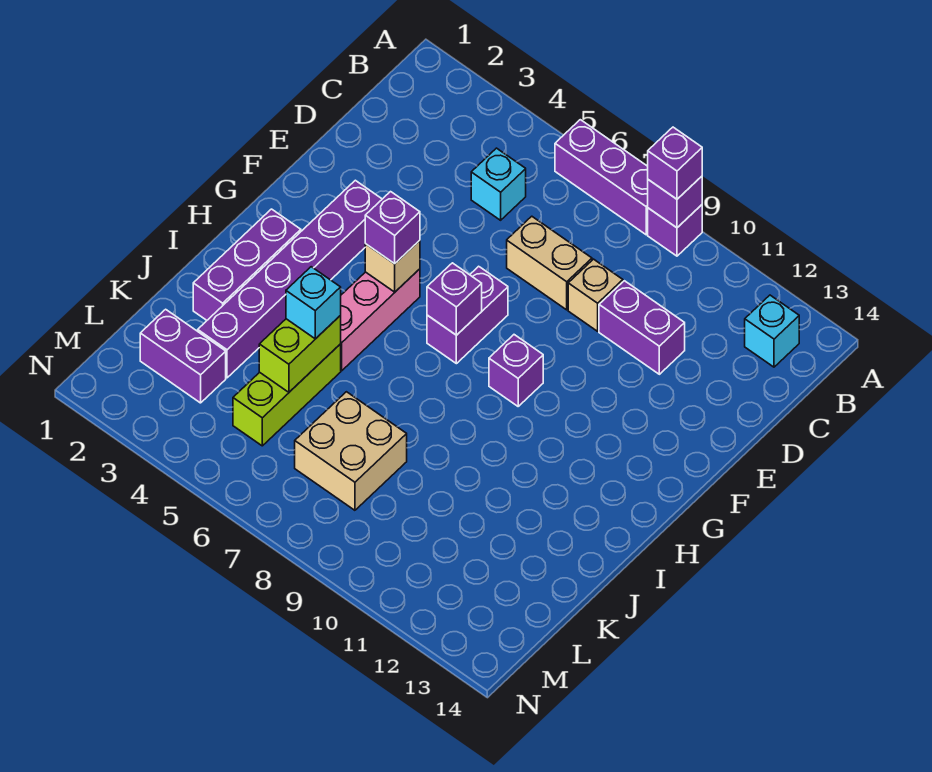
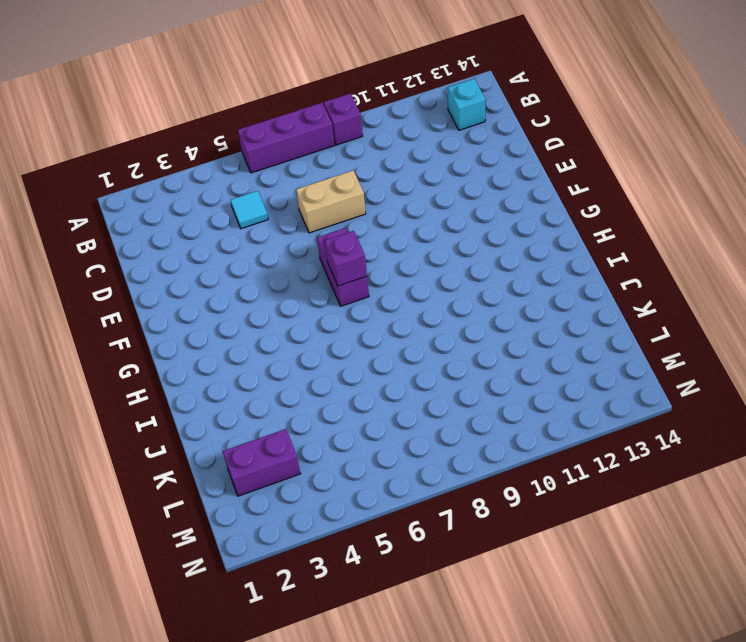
cyan 1x1 tile [230,191,268,229] -> cyan 1x1 brick [471,148,526,220]
none -> tan 1x1 brick [568,259,623,331]
none -> purple 1x2 brick [599,281,685,374]
none -> purple 1x6 brick [198,180,382,378]

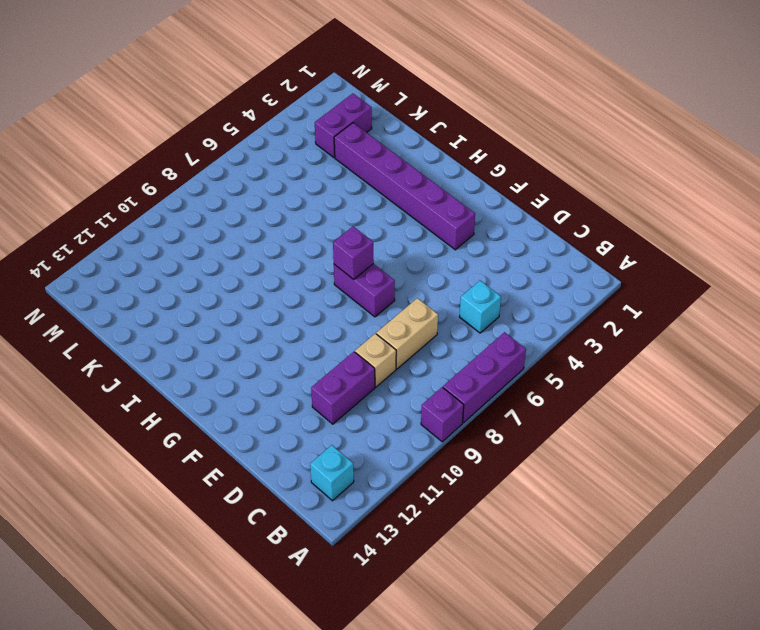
none -> pink 1x3 brick [341,269,420,371]
none -> purple 1x1 brick [489,335,543,406]
none -> purple 1x3 brick [193,209,301,320]

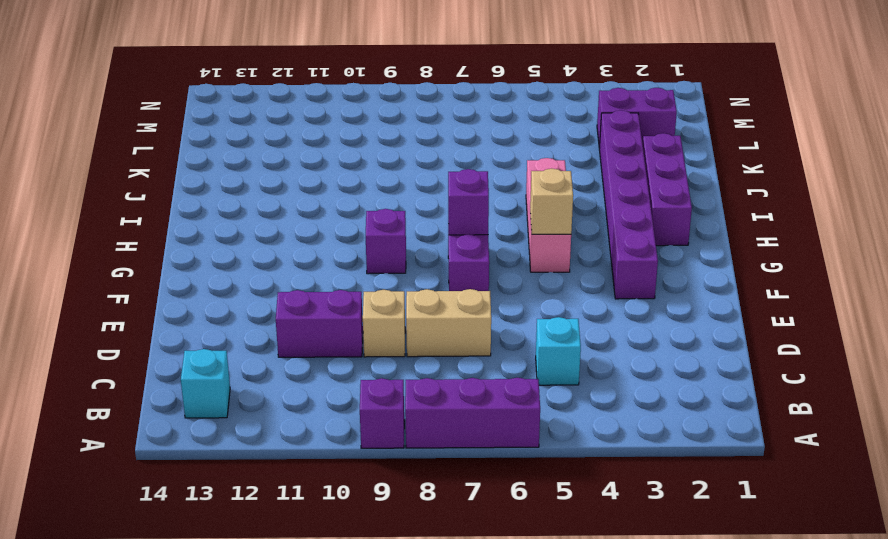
none -> lime 1x3 brick [233,344,341,446]
none -> tan 2x2 brick [295,392,407,510]
none -> purple 1x1 brick [648,176,702,228]

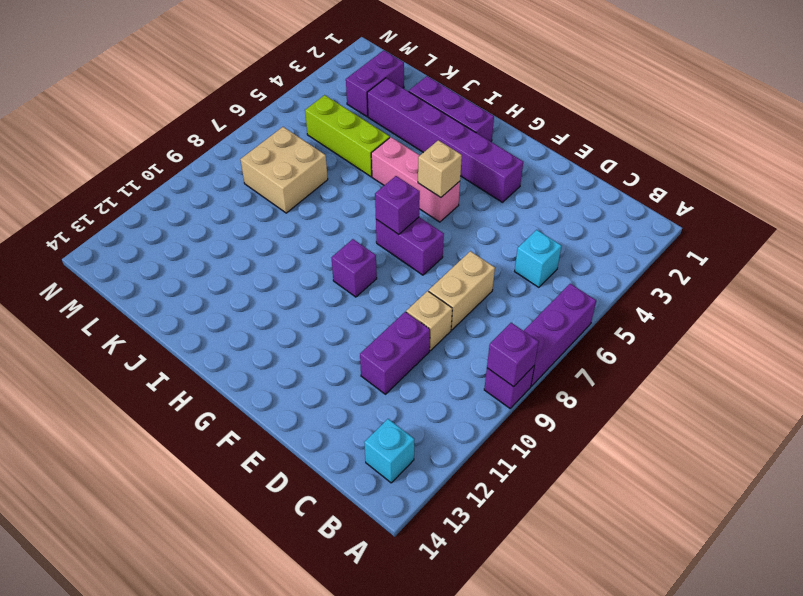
none -> lime 1x2 brick [259,315,341,392]
none -> purple 1x1 brick [648,127,702,199]
none -> purple 1x1 brick [365,192,420,264]

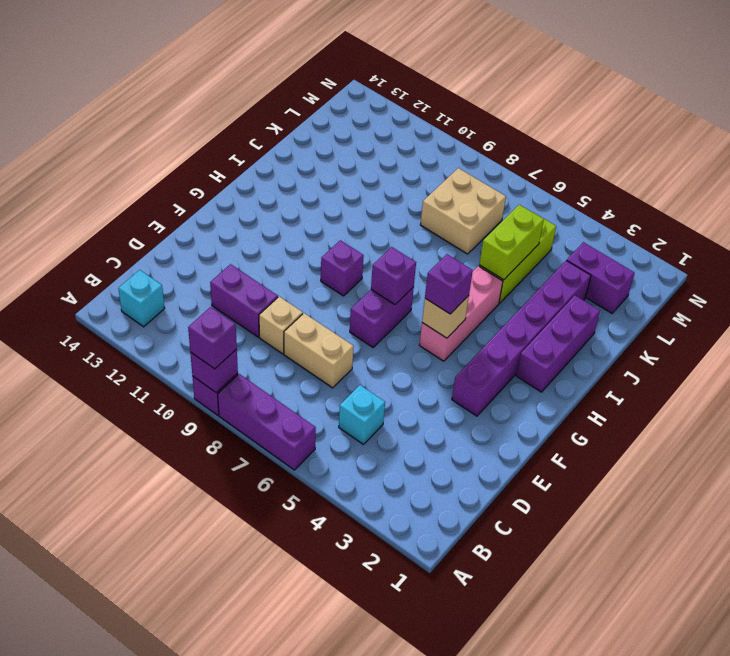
none -> cyan 1x1 brick [286,267,341,339]

